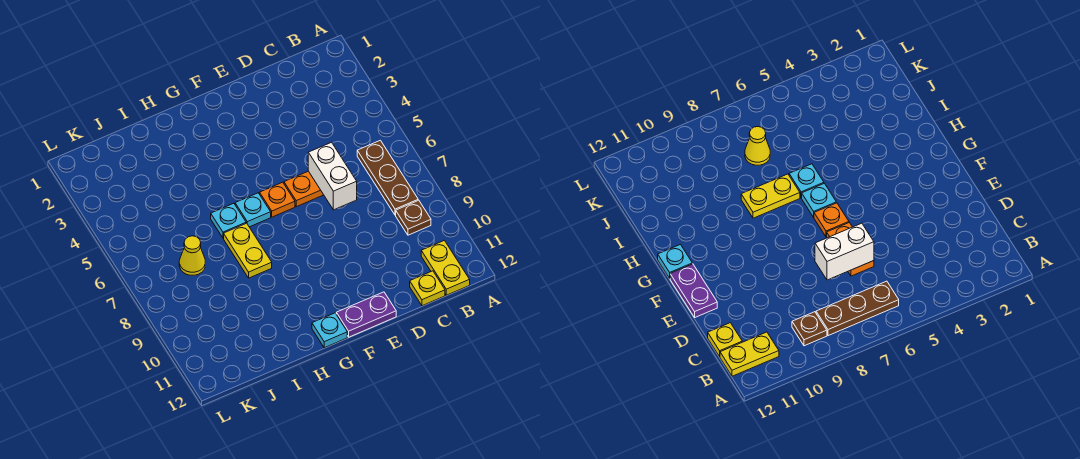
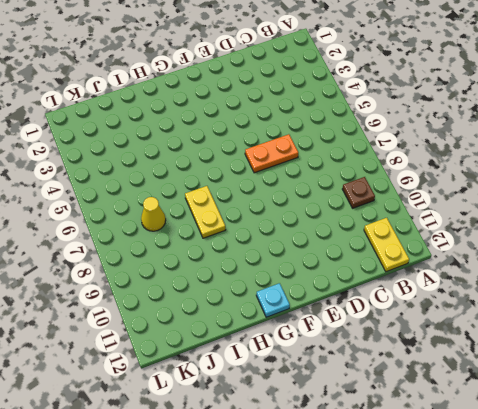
none -> brown 1x3 plate [357,140,418,215]
none -> yellow 1x1 plate [410,271,445,306]
none -> purple 1x2 plate [336,292,396,337]

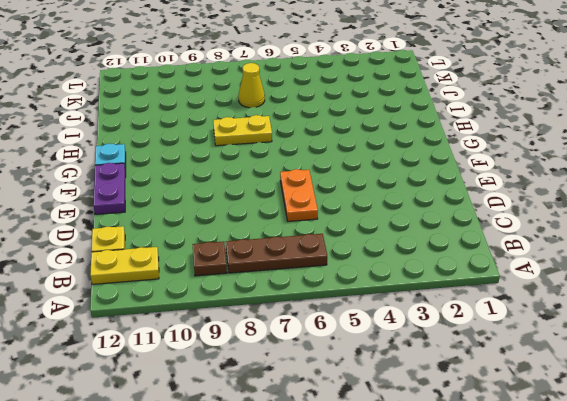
none -> orange 1x1 plate [260,182,295,217]
none -> cyan 1x1 plate [235,193,271,227]
none -> cyan 1x1 plate [211,203,246,238]

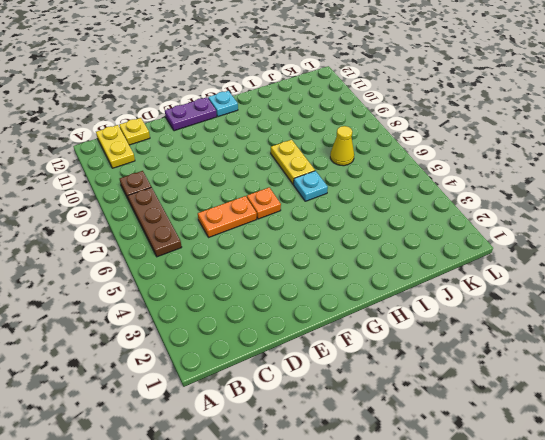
none -> cyan 1x1 plate [235,193,271,227]
none -> white 1x2 brick [308,142,357,210]

